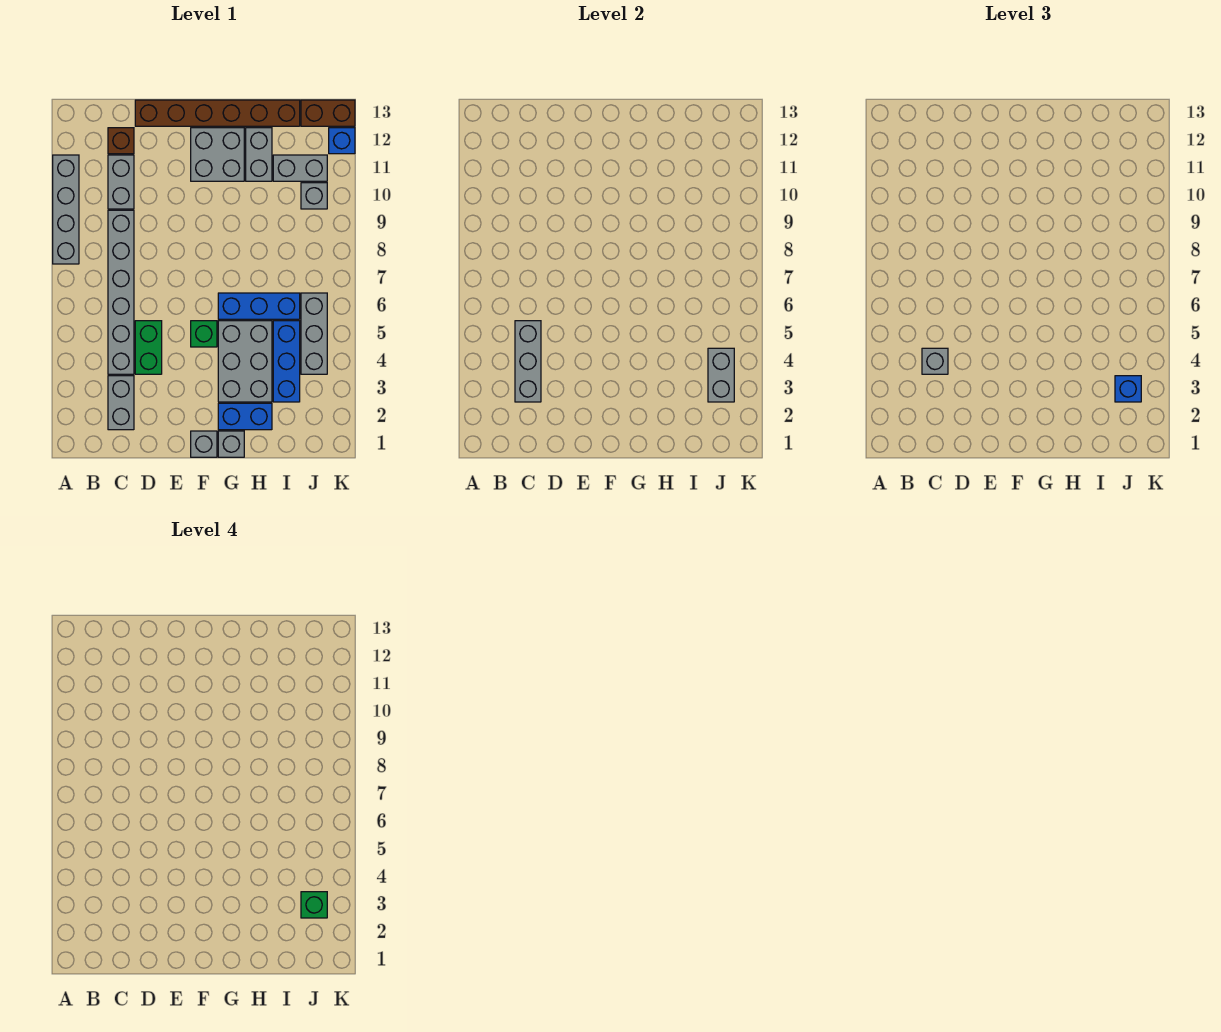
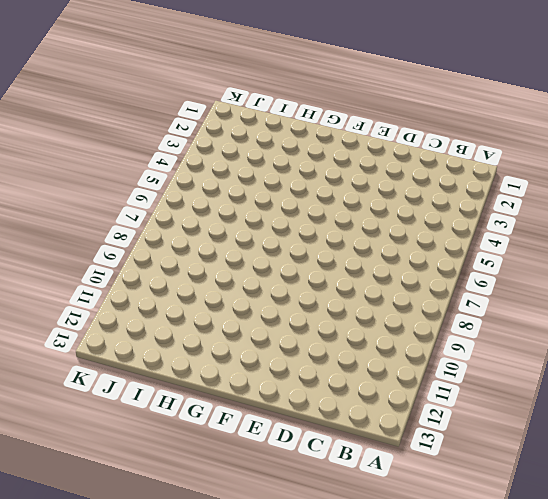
none -> grey 1x4 brick [53,155,79,264]
none -> grey 1x2 brick [108,376,134,430]
none -> grey 1x6 brick [108,210,134,374]

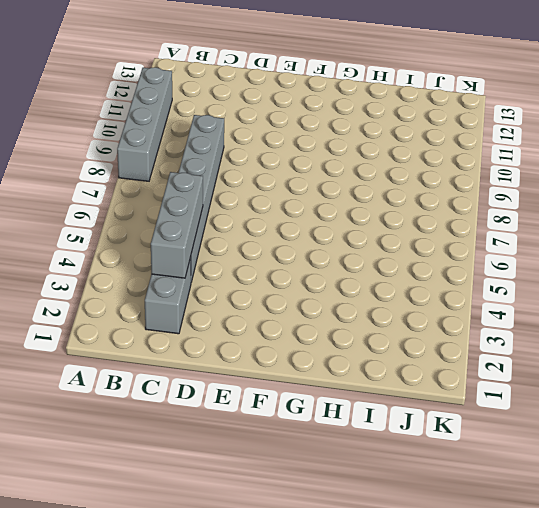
none -> grey 1x2 brick [108,155,134,209]
none -> brown 1x1 brick [108,128,134,154]
none -> green 1x2 brick [135,321,162,374]

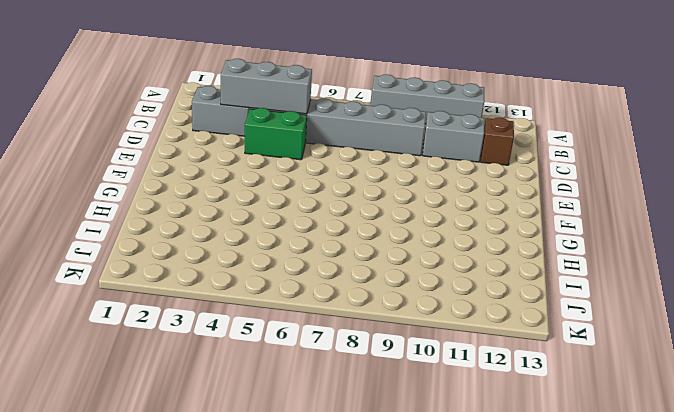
none -> brown 1x6 brick [135,100,300,126]
none -> grey 1x1 brick [191,431,217,457]
none -> green 1x1 brick [191,321,217,347]

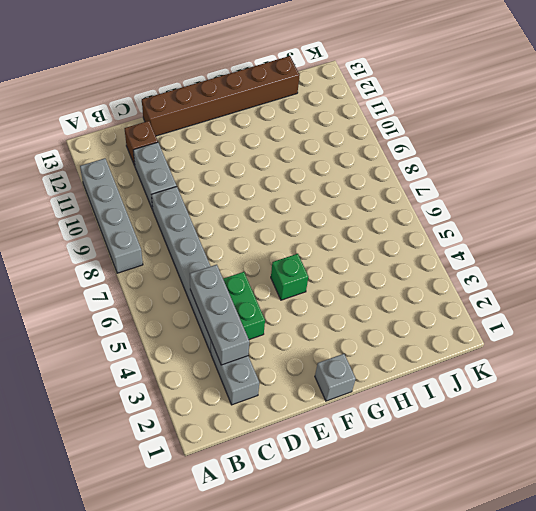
none -> grey 2x2 brick [191,128,244,181]
none -> grey 1x1 brick [218,431,244,457]
none -> blue 1x2 brick [218,403,272,430]

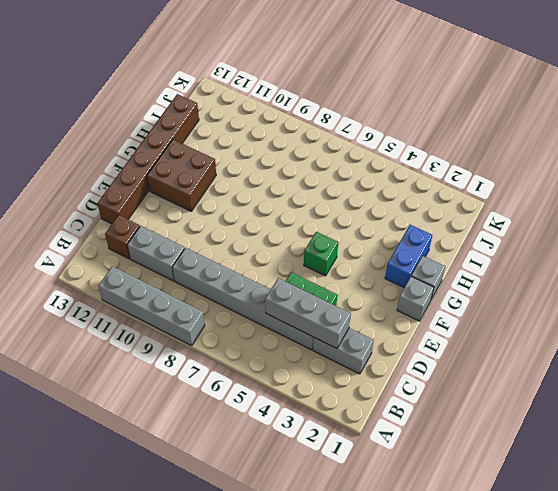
brown 2x2 brick [147,140,216,211] -> grey 2x2 brick [191,128,244,181]
none -> grey 2x3 brick [218,321,272,402]
none -> blue 1x3 brick [218,293,300,319]
none -> grey 1x2 brick [246,128,272,181]

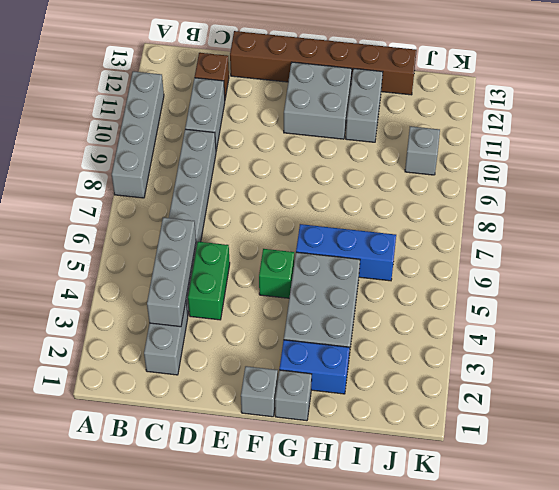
none -> blue 1x3 brick [273,321,300,402]
none -> grey 1x2 brick [273,155,327,181]
none -> grey 1x3 brick [301,293,327,374]

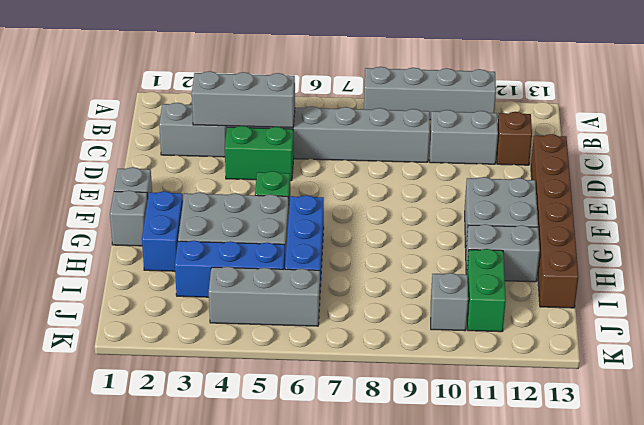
green 1x2 brick [467,249,506,332] -> grey 1x2 brick [273,155,327,181]
none -> brown 1x2 brick [301,100,355,126]
none -> blue 1x1 brick [329,128,355,154]
none -> grey 1x2 brick [708,348,734,402]

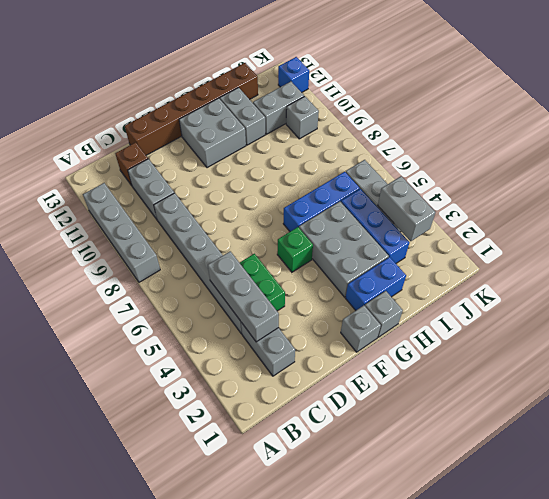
none -> brown 1x2 brick [301,100,355,126]
none -> grey 1x1 brick [922,348,948,374]
none -> blue 1x1 brick [1115,376,1141,402]

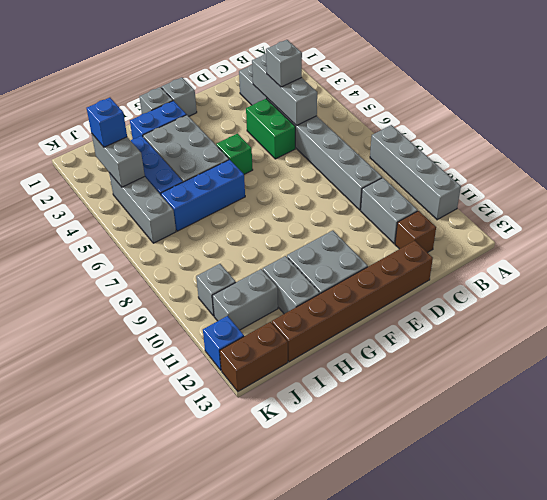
none -> green 1x1 brick [301,892,327,918]

